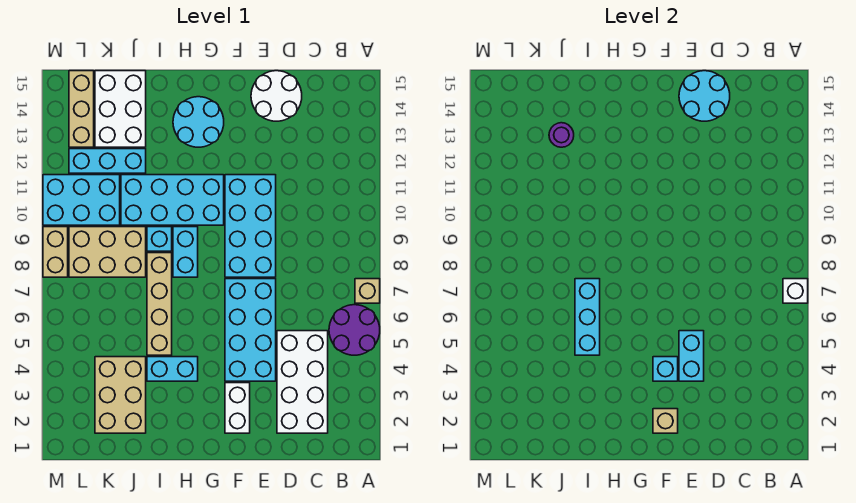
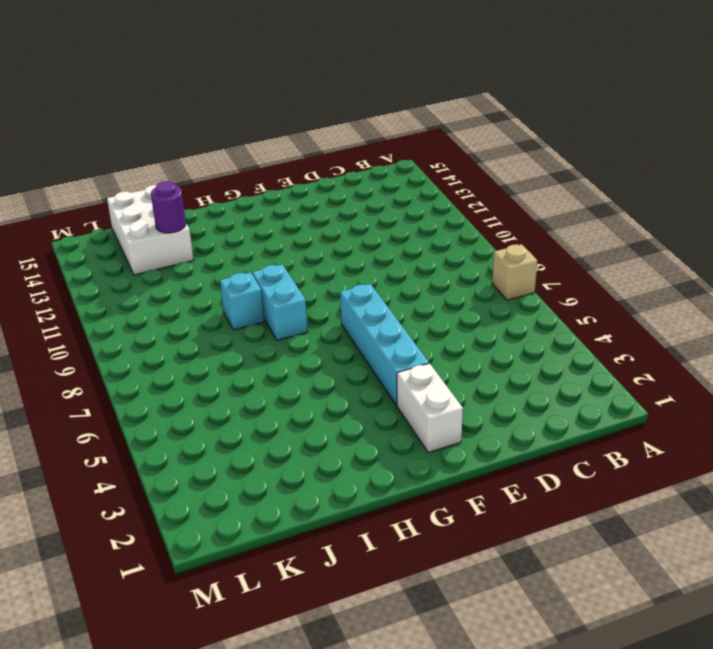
cyan 1x4 brick [340,284,429,405] -> cyan 2x4 brick [225,279,276,381]
none -> purple 2x2 round brick [329,305,380,355]
none -> white 2x4 brick [277,331,328,433]
none -> white 2x2 round brick [251,71,302,121]

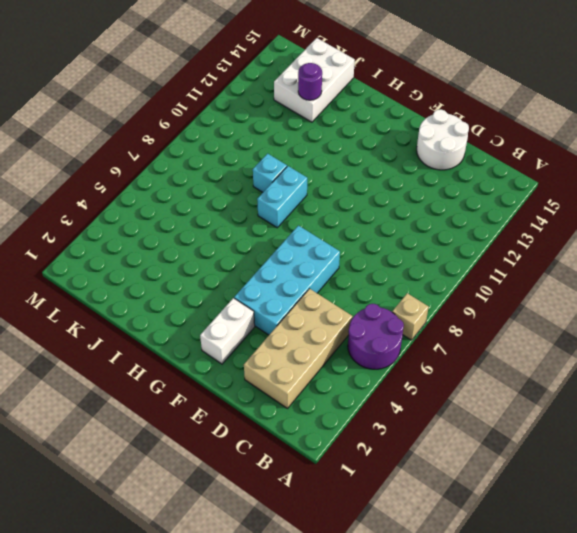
tan 2x4 brick [244,289,353,408] -> white 2x4 brick [277,331,328,433]
none -> cyan 2x4 brick [225,175,276,277]
none -> cyan 2x4 brick [121,175,224,225]
none -> cyan 2x2 round brick [173,97,224,147]

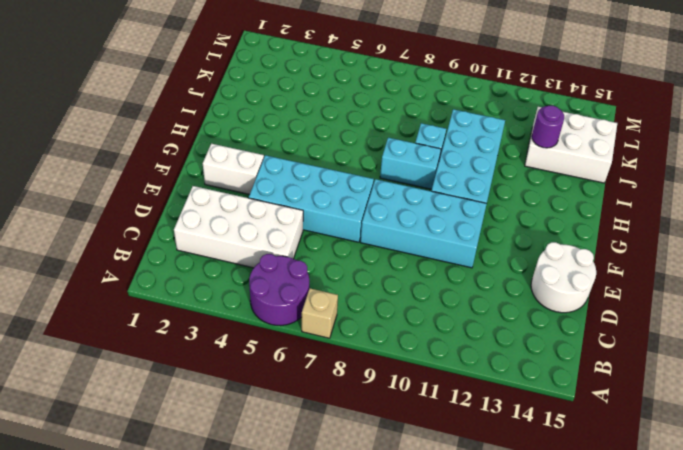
none -> cyan 2x2 round brick [173,97,224,147]
none -> cyan 1x2 brick [147,357,198,381]
none -> tan 1x4 brick [147,253,172,355]

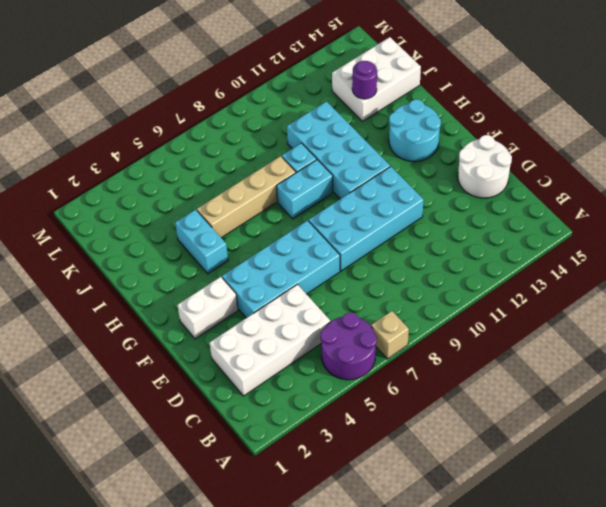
none -> tan 2x3 brick [95,357,146,433]
none -> tan 2x3 brick [69,227,146,277]
none -> cyan 1x3 brick [69,149,146,173]

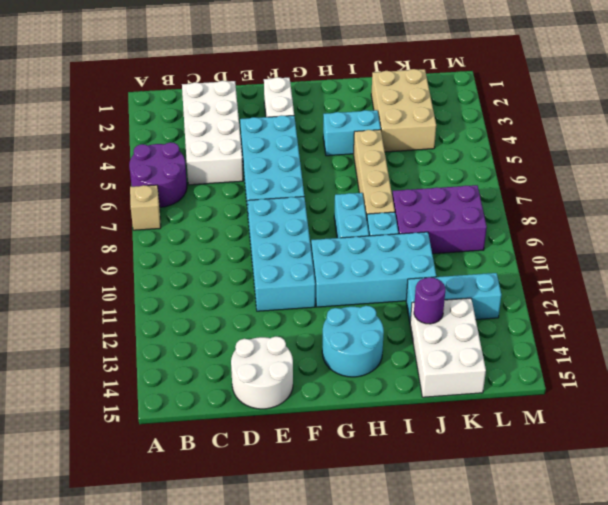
purple 2x3 brick [392,185,487,254] -> tan 2x3 brick [69,227,146,277]
none -> cyan 2x3 brick [43,175,120,225]
none -> tan 1x3 brick [69,71,94,147]
none -> tan 1x2 brick [43,227,68,277]

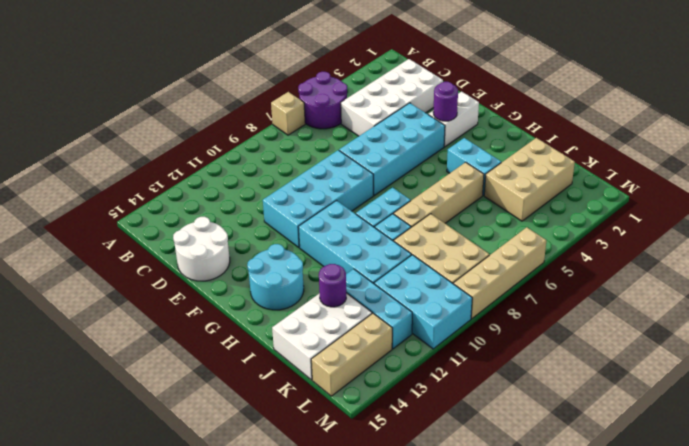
purple 1x1 round brick [433,82,458,121] -> none
tan 1x4 brick [453,227,546,319] -> tan 1x2 brick [43,227,68,277]
none -> white 1x1 brick [783,279,808,303]
none -> cyan 2x2 round brick [679,71,730,121]
none -> cyan 1x2 brick [679,331,704,381]

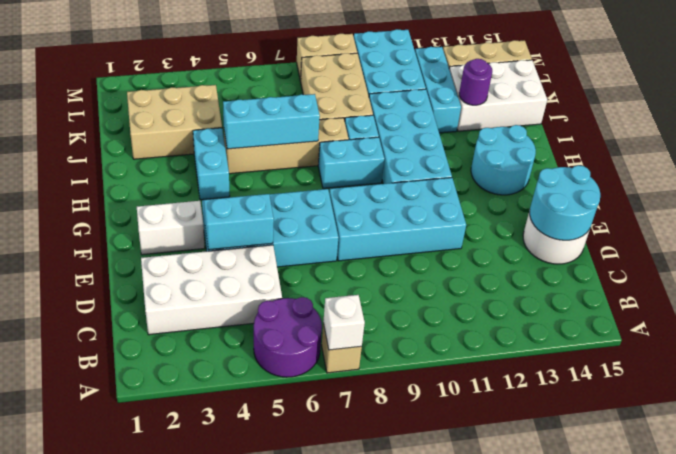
none -> tan 1x1 brick [653,409,678,433]
none -> cyan 1x1 brick [653,357,678,381]

